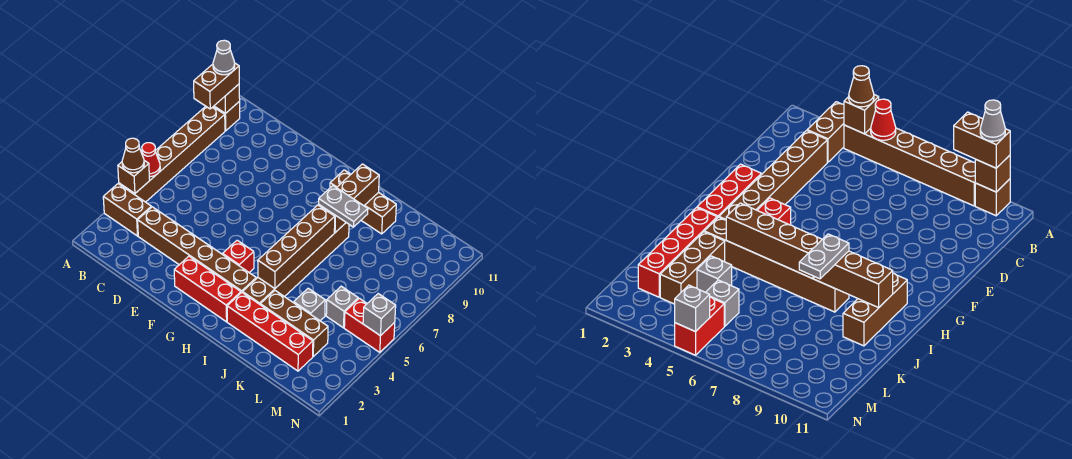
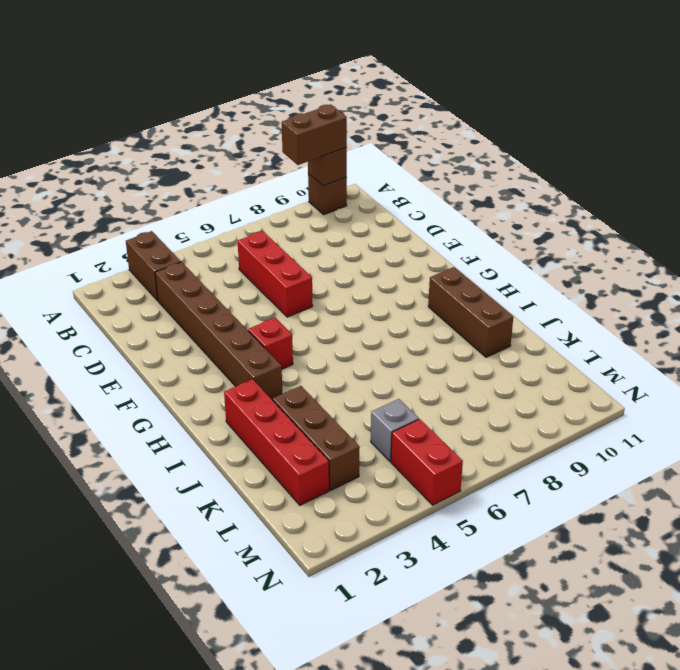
red 1x3 brick [238,231,313,317] -> red 1x3 brick moved to [174,256,241,322]
none -> brown 1x6 brick [119,106,225,202]
none -> brown 1x6 brick [243,223,349,304]
none -> grey 1x1 brick [294,288,325,321]

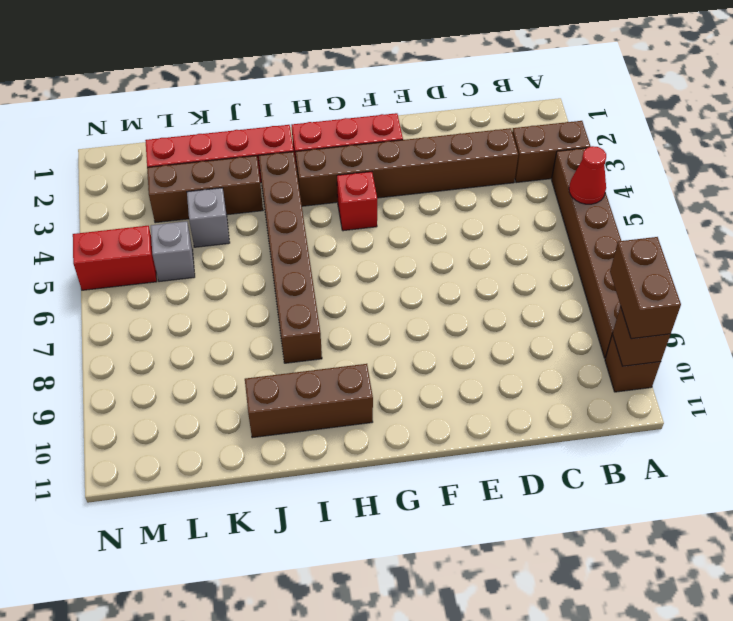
none -> brown 1x1 brick [118,161,150,193]
none -> brown 1x4 brick [258,205,335,289]
none -> brown 1x3 brick [319,164,379,232]

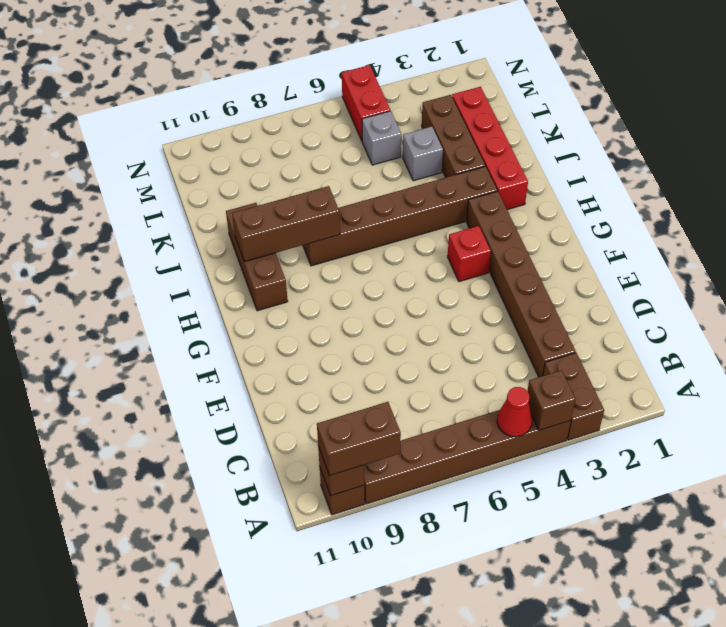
none -> red 1x3 brick [174,256,241,322]
none -> brown 1x4 brick [258,205,335,289]
none -> grey 1x1 brick [363,294,396,336]

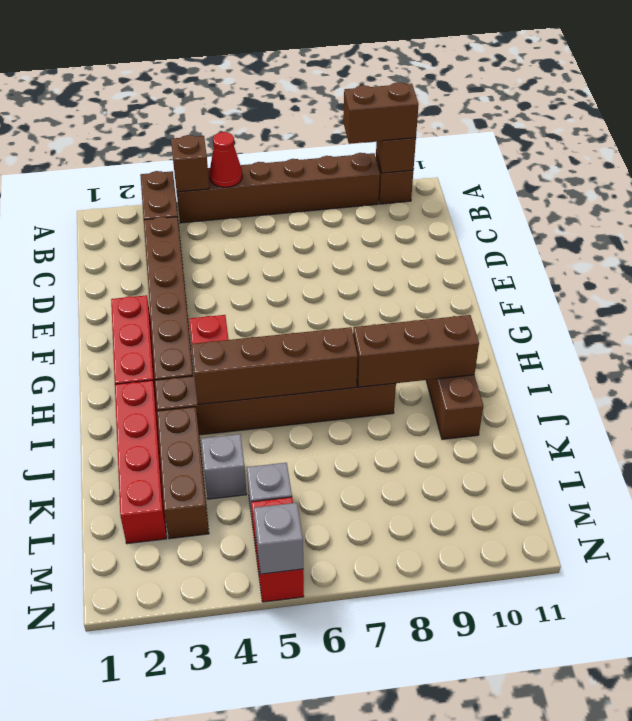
none -> brown 1x1 cone [122,138,144,173]
none -> grey 1x2 plate [319,186,368,227]
none -> grey 1x1 cone [213,40,235,75]

